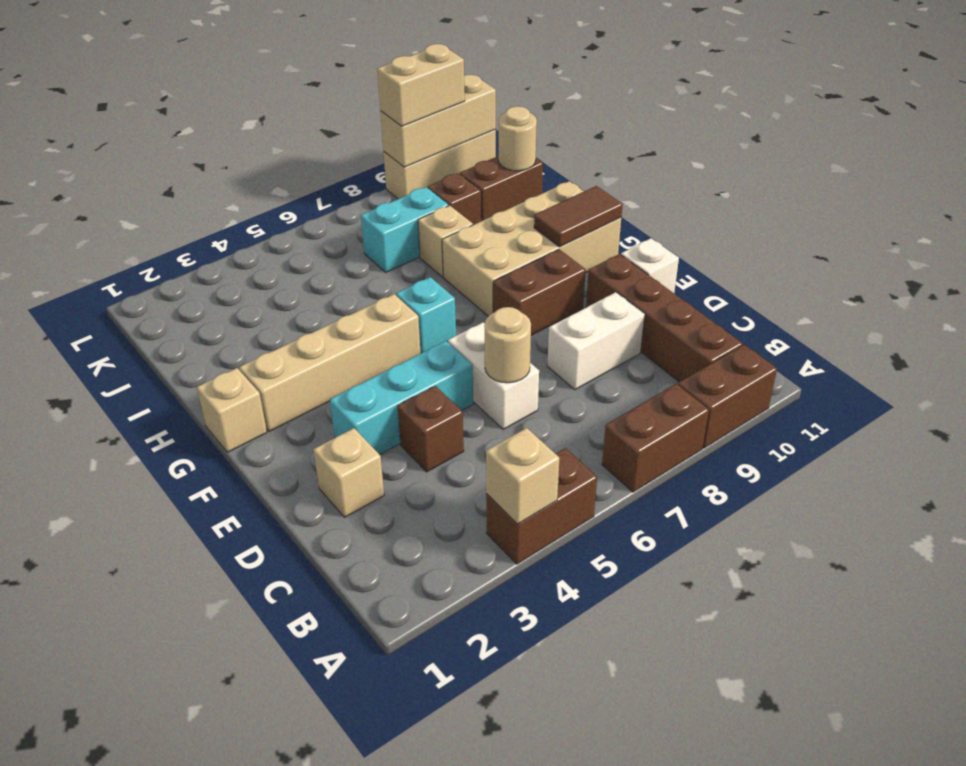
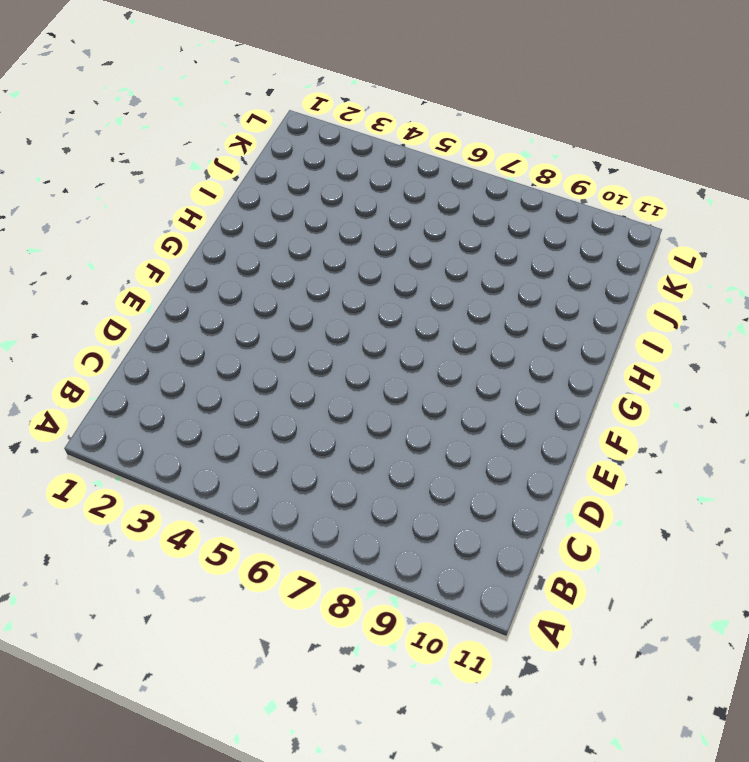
none -> brown 1x2 brick [486,448,597,564]
none -> brown 1x2 brick [602,384,709,492]
none -> brown 1x2 brick [678,345,777,448]

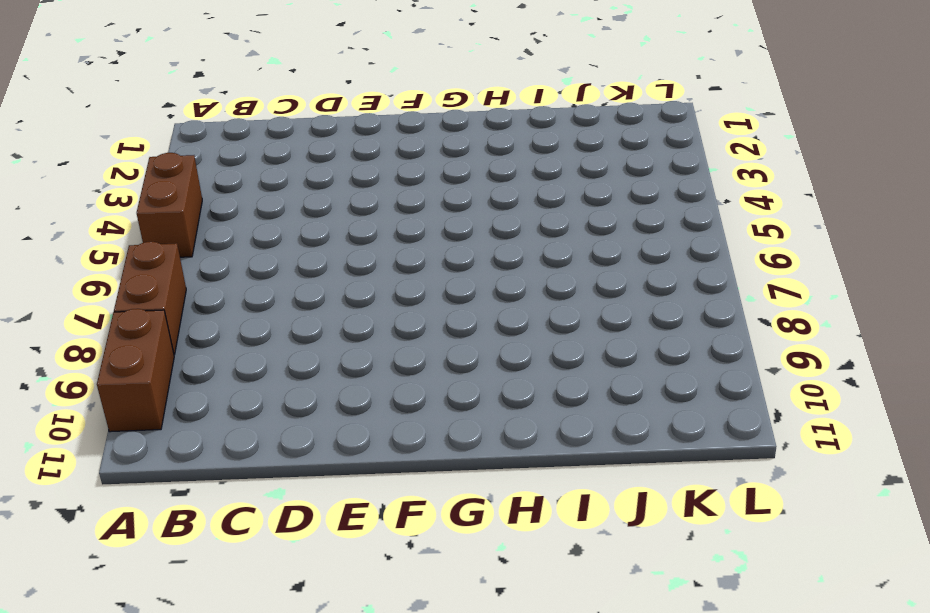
none -> brown 1x4 brick [586,254,743,382]
none -> tan 1x1 brick [313,428,384,517]
none -> brown 1x1 brick [398,386,464,472]

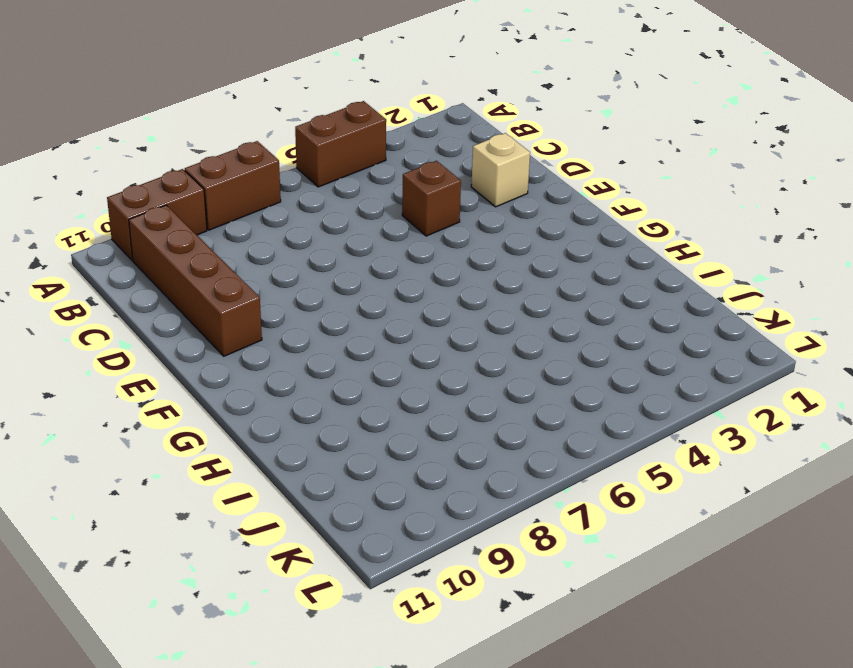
none -> white 1x2 brick [448,323,539,429]
none -> white 1x2 brick [547,292,645,390]
none -> cyan 1x3 brick [330,341,473,455]

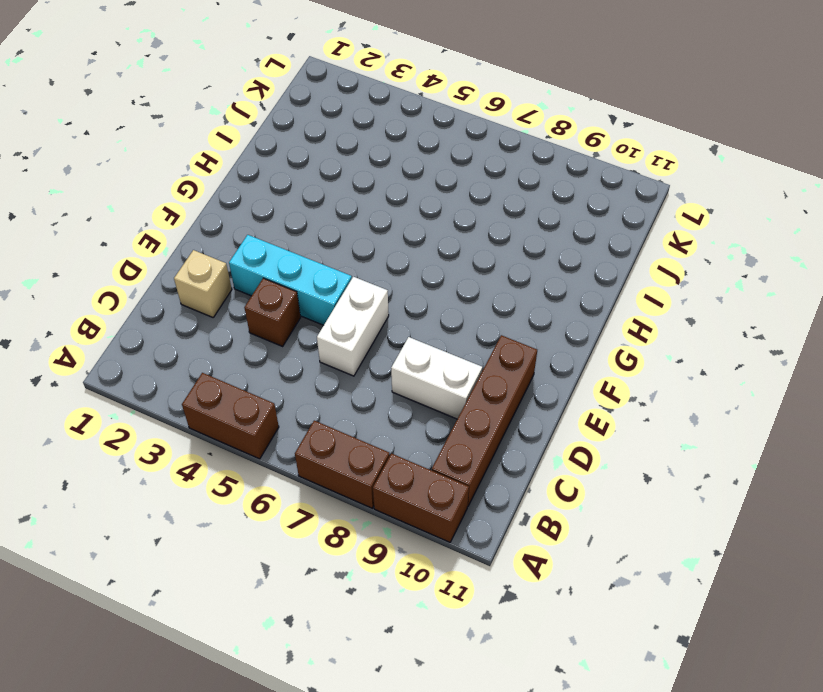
none -> white 1x1 brick [621,238,679,293]
none -> brown 1x2 brick [493,249,586,335]
none -> tan 1x1 brick [197,368,267,452]

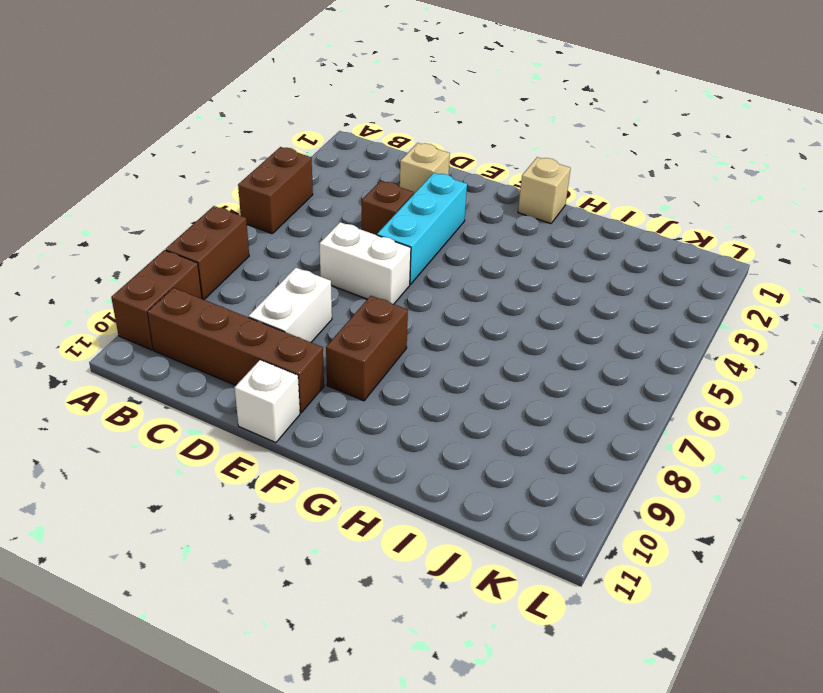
none -> tan 1x4 brick [239,294,421,431]
none -> cyan 1x1 brick [396,277,456,353]
none -> tan 2x4 brick [442,181,621,316]

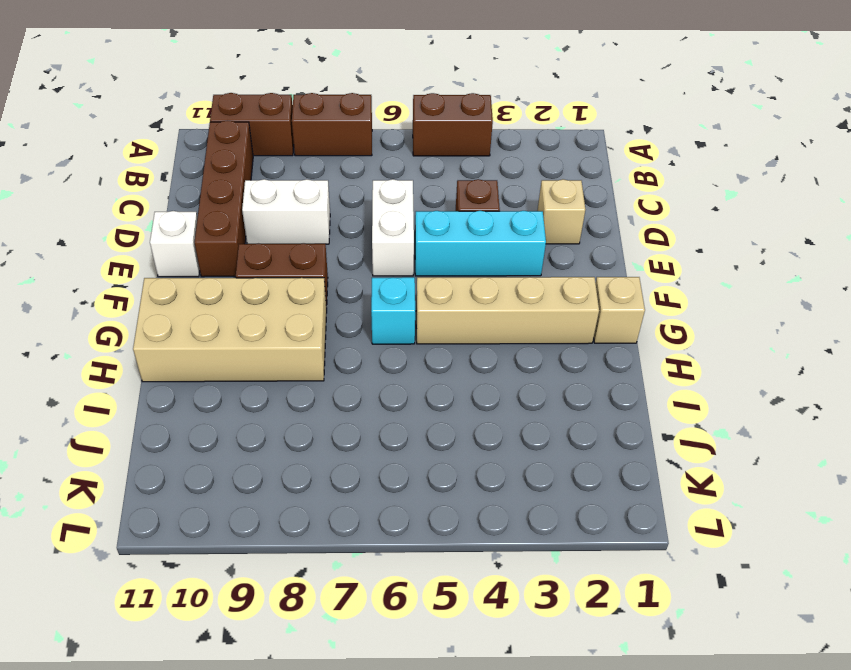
none -> tan 1x1 brick [418,205,473,277]
none -> cyan 1x2 brick [361,187,449,272]
none -> brown 1x1 brick [428,173,481,225]

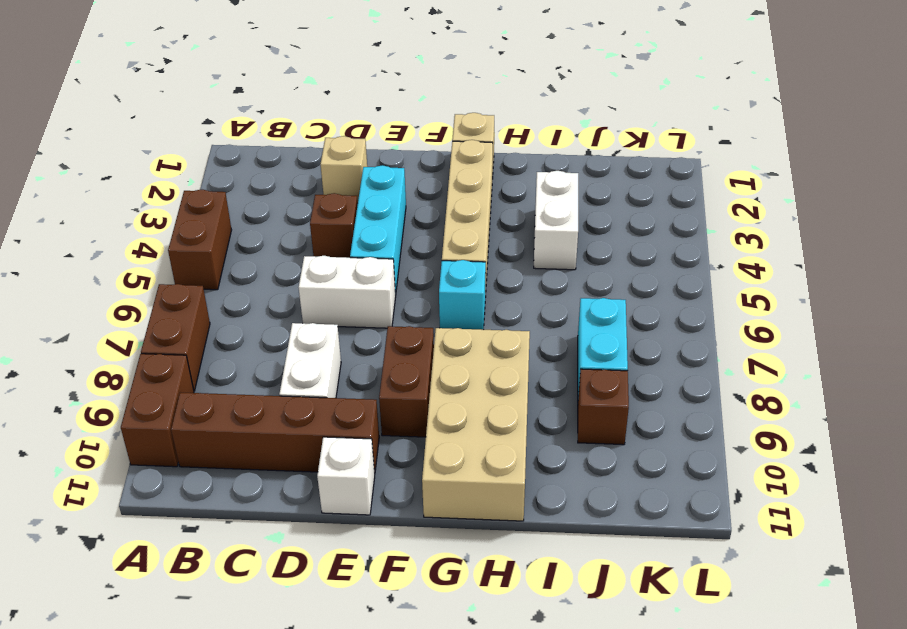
white 1x2 brick [534,171,578,270] -> none
none -> tan 1x1 brick [418,205,473,277]
none -> brown 1x2 brick [460,156,543,221]
none -> tan 1x3 brick [384,130,496,199]

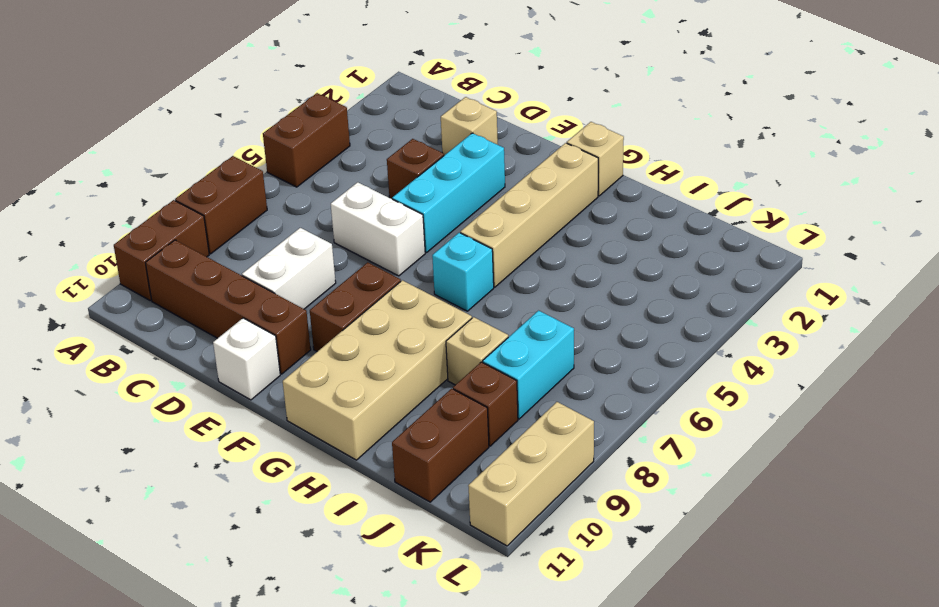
none -> tan 1x1 brick [486,428,559,524]
none -> tan 1x1 round brick [484,307,531,383]
none -> brown 1x2 tile [534,186,623,247]

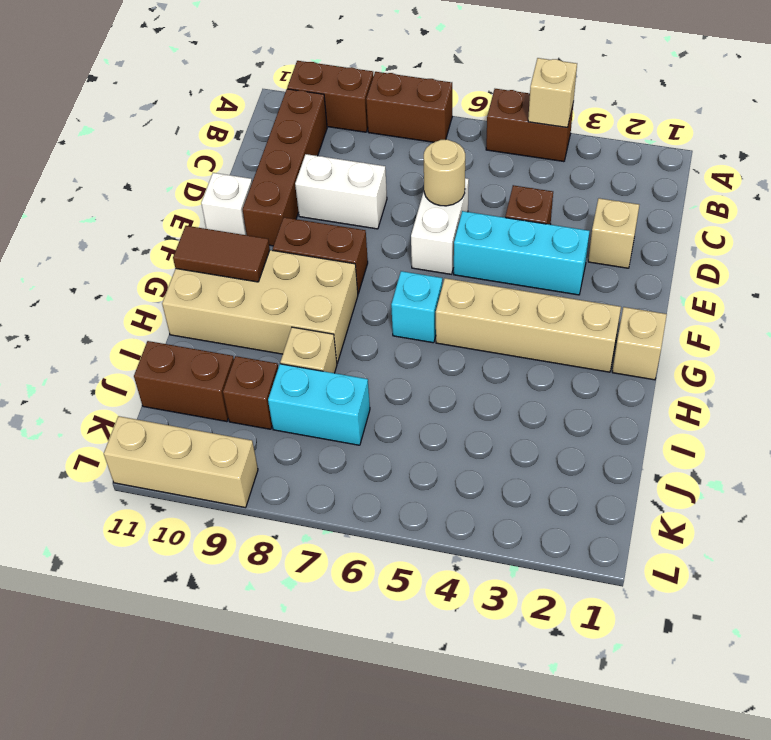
none -> tan 1x1 round brick [499,106,537,171]
none -> tan 1x3 brick [381,75,496,167]
none -> tan 1x2 brick [377,44,465,126]

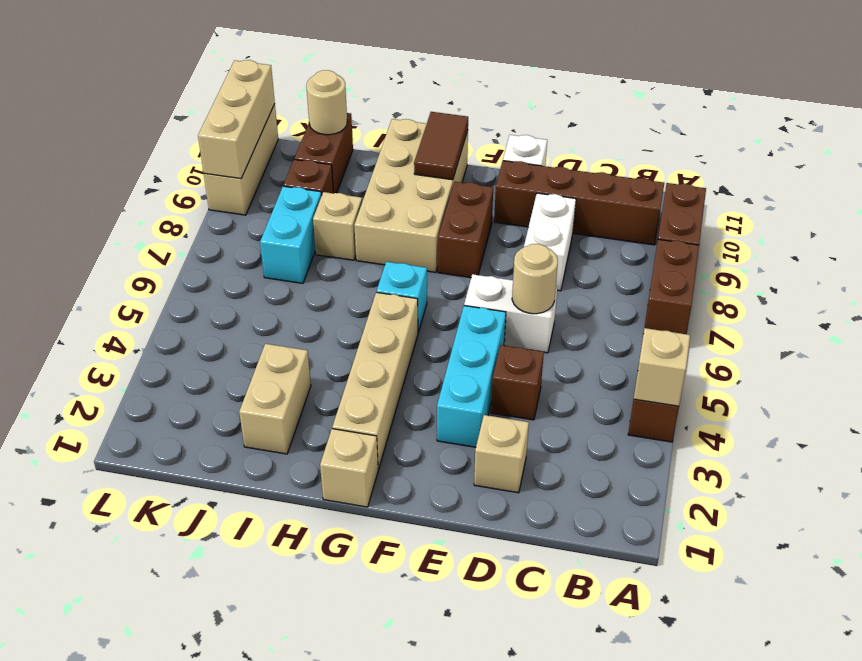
tan 1x2 brick [239,344,311,454] -> tan 1x2 brick moved to [377,44,465,126]

